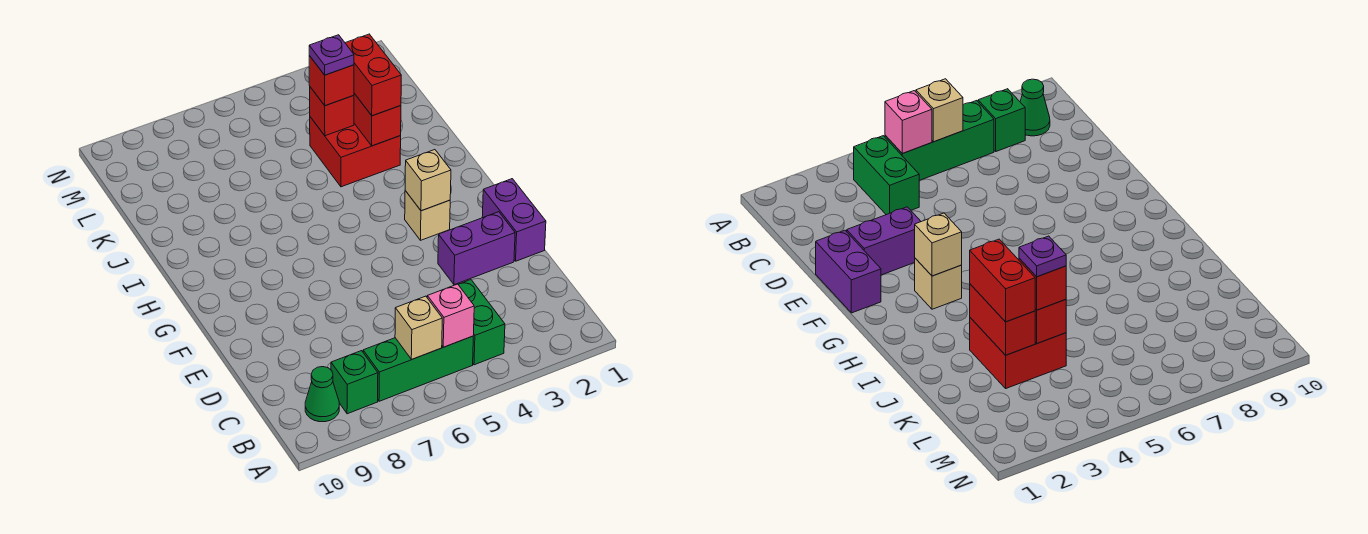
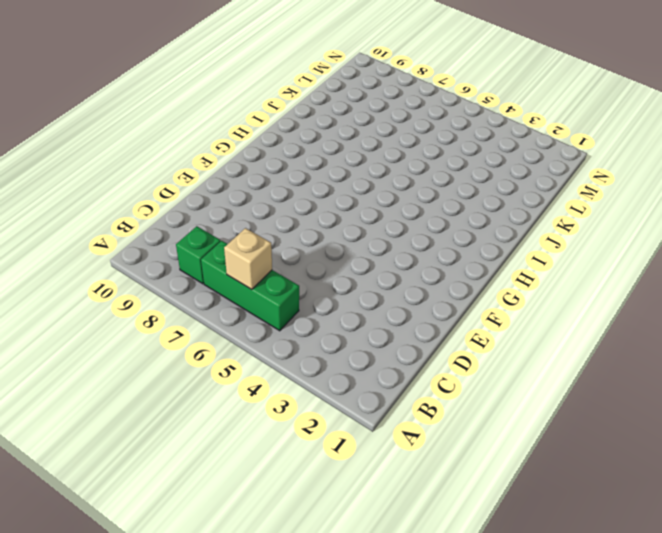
none -> green 1x2 brick [458,280,505,365]
none -> green 1x1 cone [305,367,339,422]
none -> purple 1x2 brick [482,179,546,261]

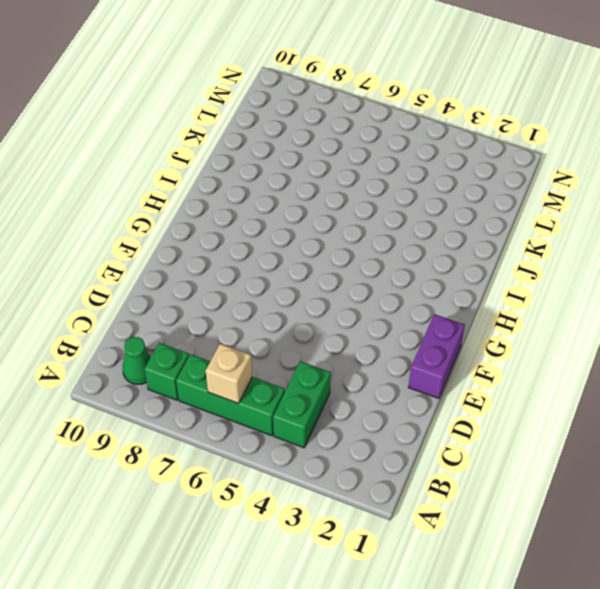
none -> purple 1x2 brick [438,212,515,285]
none -> tan 1x1 brick [405,191,450,240]
none -> red 2x2 brick [310,117,401,187]

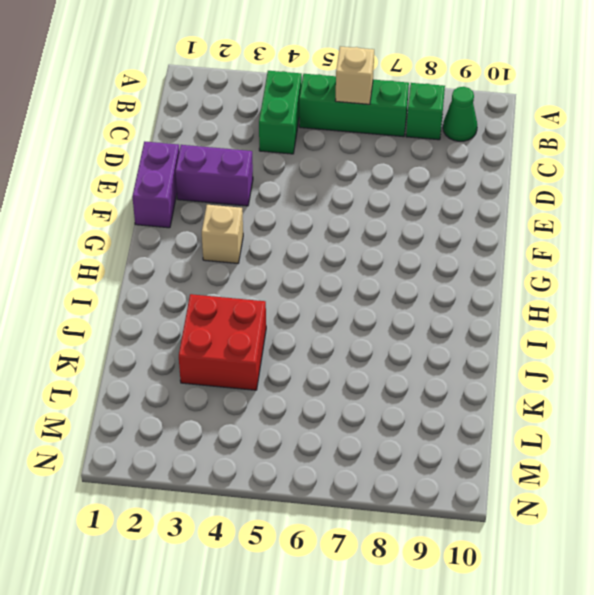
none -> pink 1x1 brick [427,284,474,347]
none -> tan 1x1 brick [405,150,451,211]
none -> red 1x2 brick [354,93,401,146]

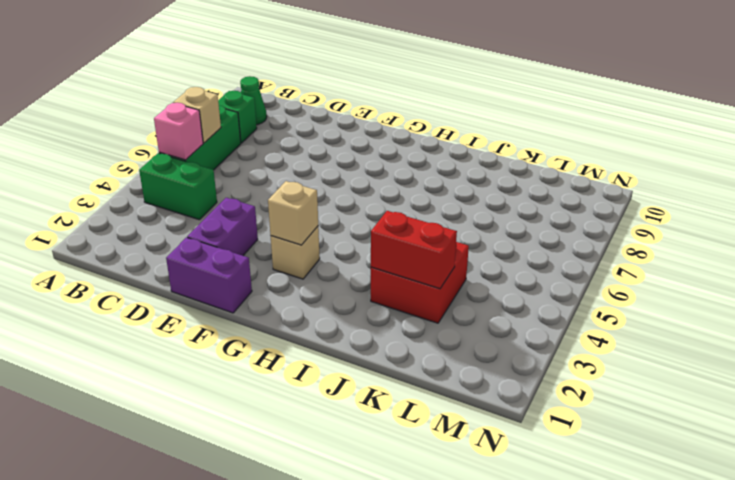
none -> red 1x1 brick [310,87,354,136]
none -> red 1x2 brick [345,34,401,116]
none -> red 1x1 brick [309,56,354,106]

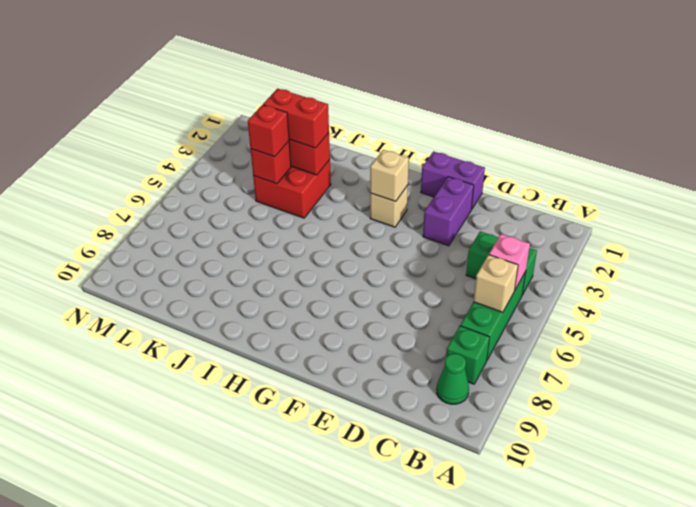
none -> purple 1x1 plate [309,35,354,75]

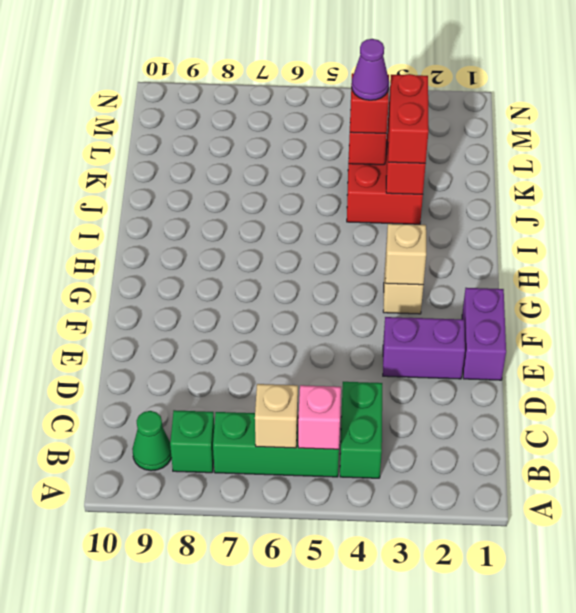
purple 1x1 cone [351,39,389,100] -> purple 1x1 plate [309,35,354,75]

